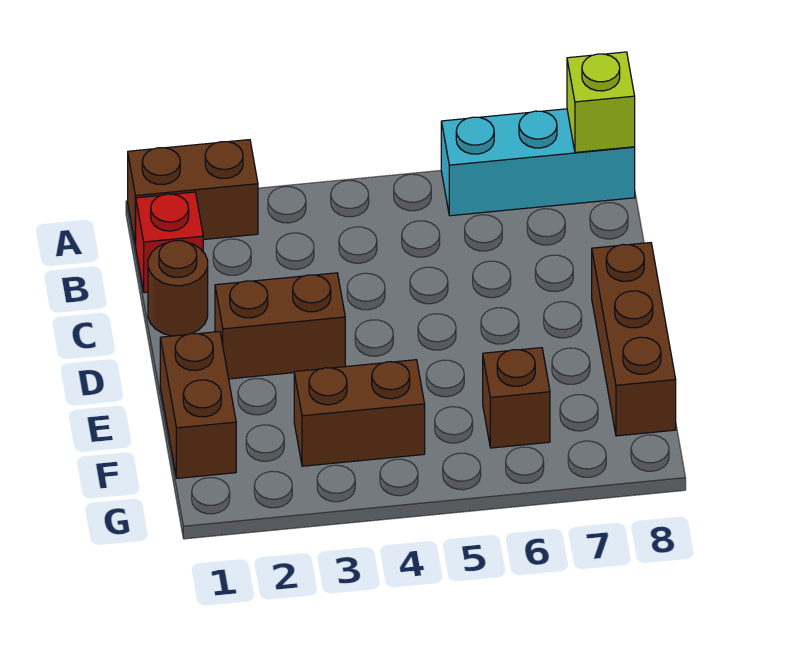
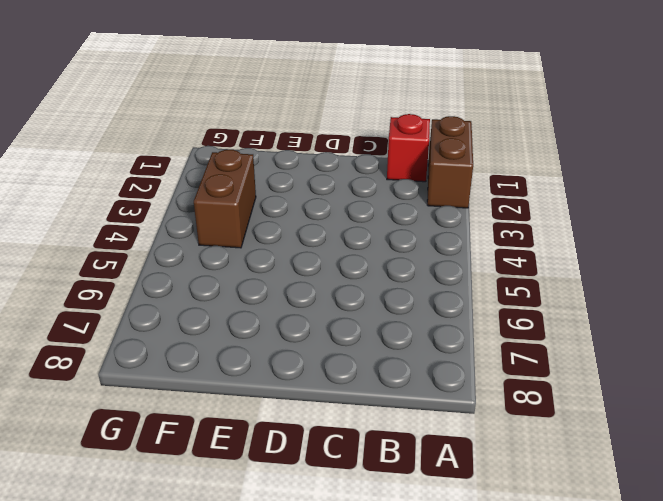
none -> cyan 1x3 brick [441,109,635,216]
none -> brown 1x1 round brick [148,241,208,336]

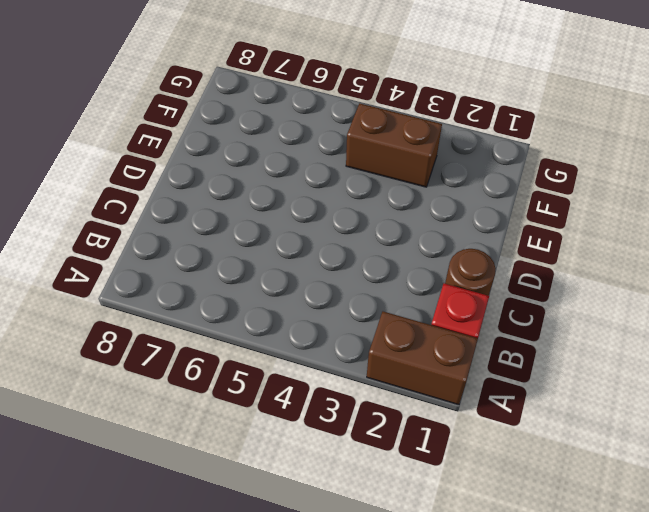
none -> cyan 1x3 brick [441,109,635,216]
none -> brown 1x2 brick [215,273,345,379]

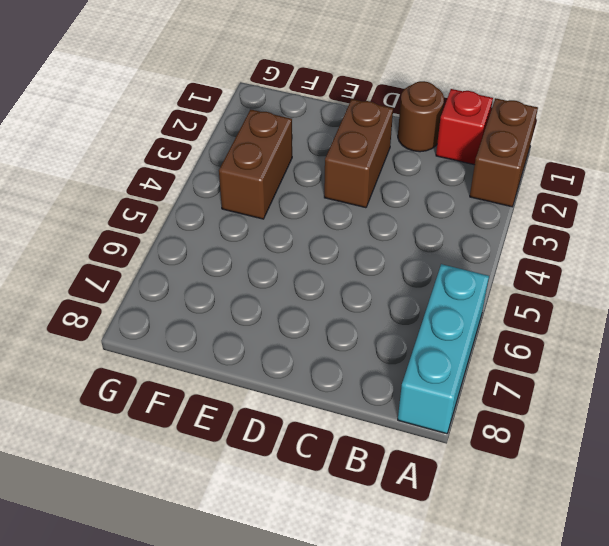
none -> brown 1x3 brick [592,243,676,436]
none -> brown 1x2 brick [160,332,236,478]

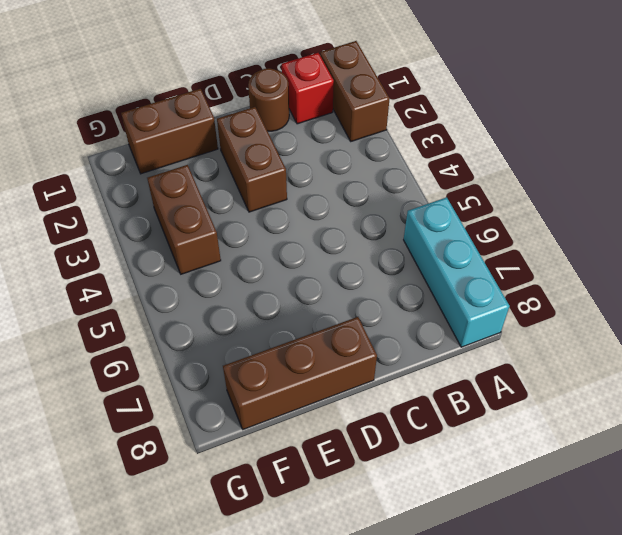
none -> brown 1x1 brick [483,348,550,448]
none -> lime 1x1 brick [567,52,635,152]

